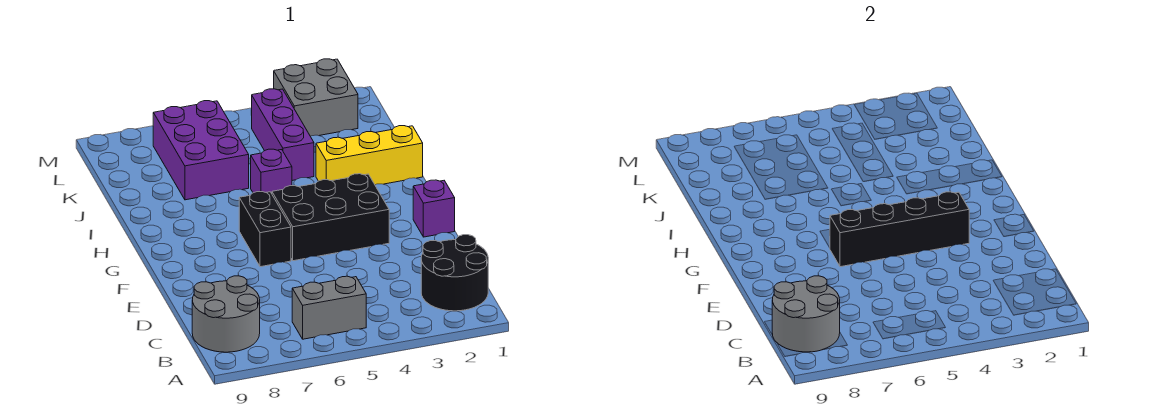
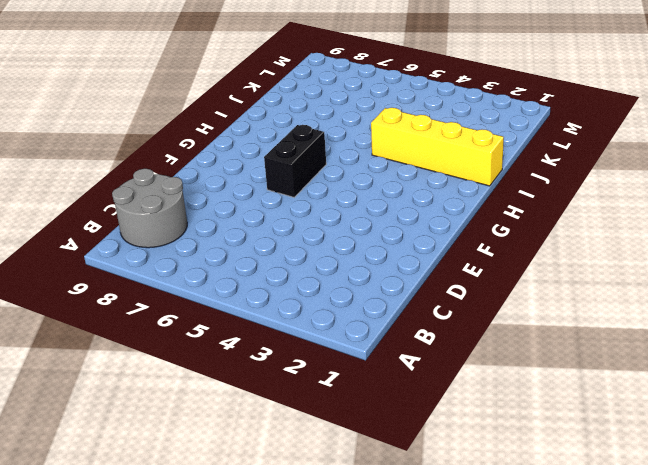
yellow 1x4 brick [371,108,504,186] -> yellow 1x3 brick [316,126,423,185]
none -> black 2x2 round brick [421,235,488,311]
none -> grey 1x2 brick [292,276,366,339]
none -> purple 1x1 brick [413,180,455,237]

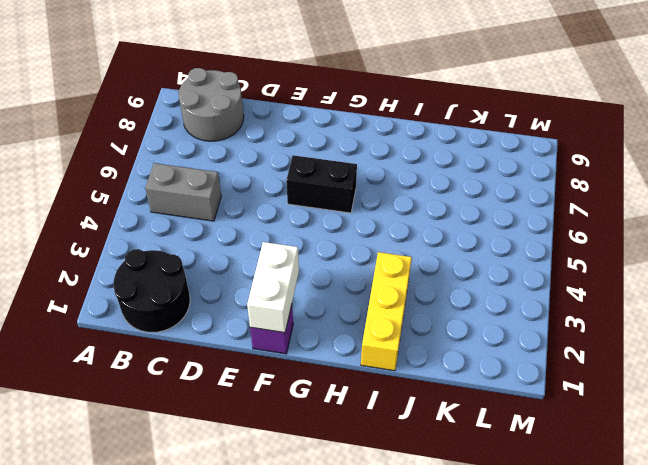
grey 1x2 brick [145,163,221,221] -> grey 1x2 brick turned to [292,276,366,339]
white 1x2 brick [247,242,299,333] -> none
none -> black 2x3 brick [272,174,389,261]
none -> purple 1x1 brick [251,149,292,194]
none -> purple 1x3 brick [252,89,314,181]

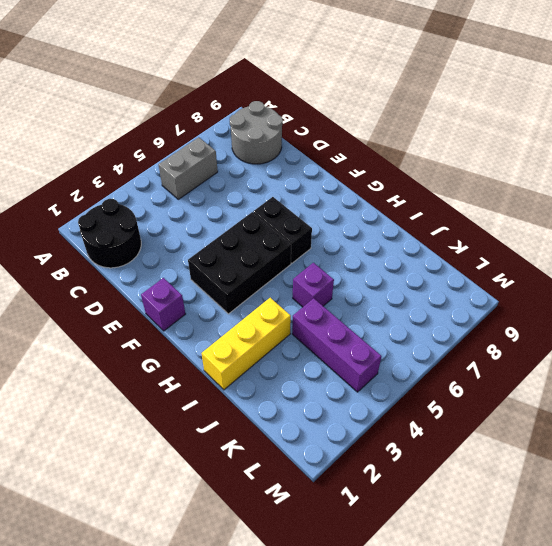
none -> purple 2x3 brick [153,101,249,200]
none -> grey 2x2 brick [274,59,358,136]
none -> grey 2x2 round brick [772,276,840,352]

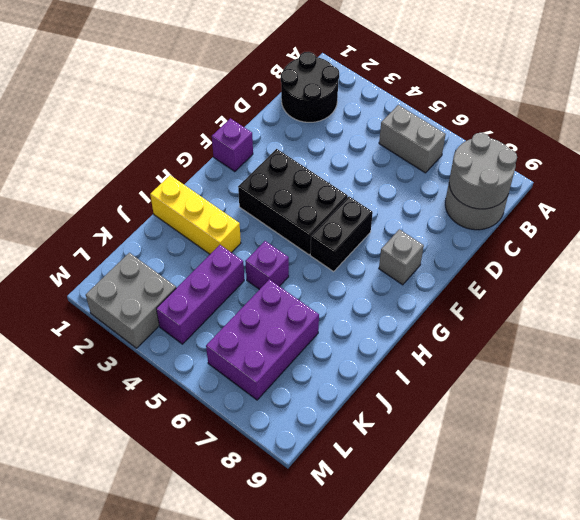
grey 1x1 brick [379,229,424,285] -> none
none -> black 1x4 brick [830,192,969,267]

